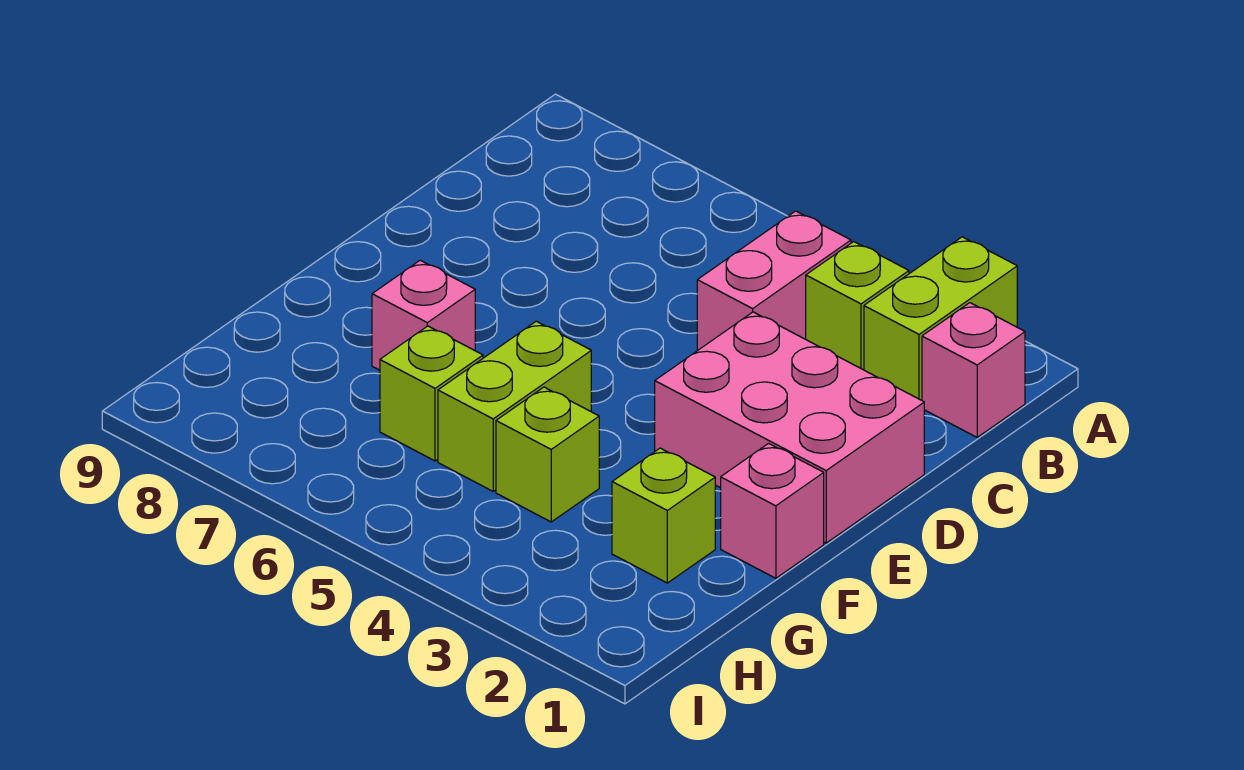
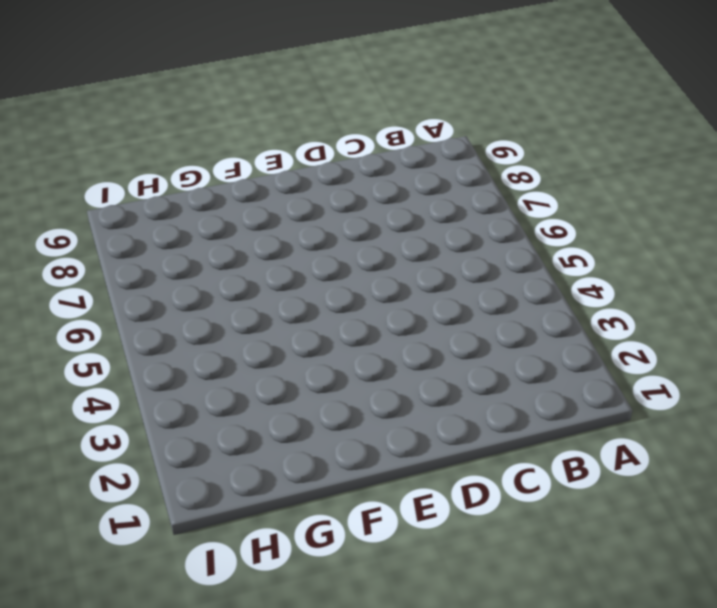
none -> lime 1x2 brick [864,237,1017,400]
none -> pink 1x1 brick [922,303,1025,437]

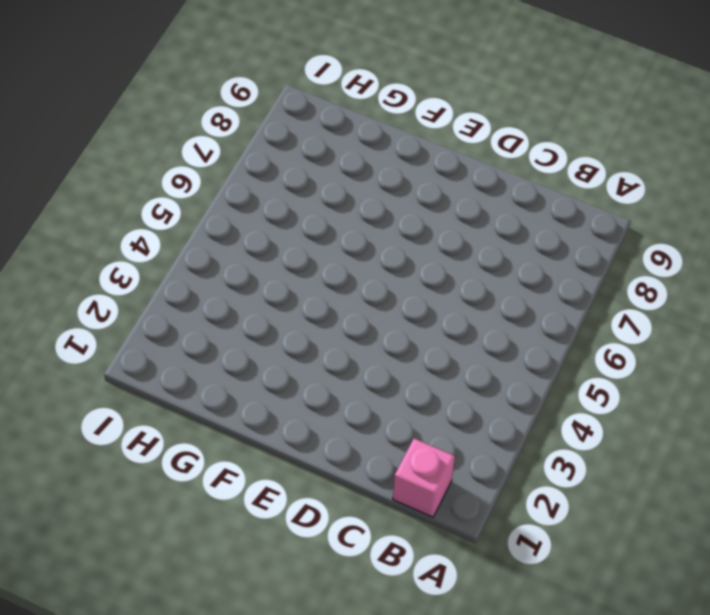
none -> lime 1x2 brick [864,237,1017,400]
none -> lime 1x1 brick [806,242,909,370]

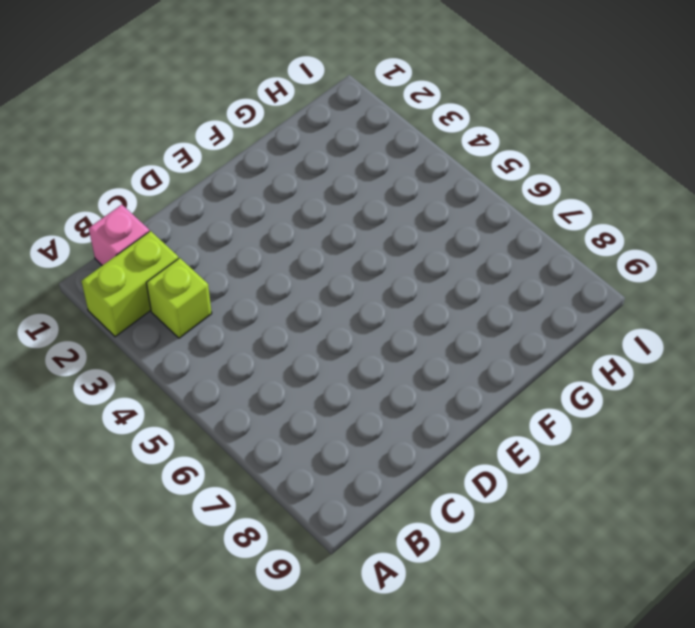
none -> pink 1x2 brick [697,211,851,351]
none -> pink 2x3 brick [655,312,924,543]

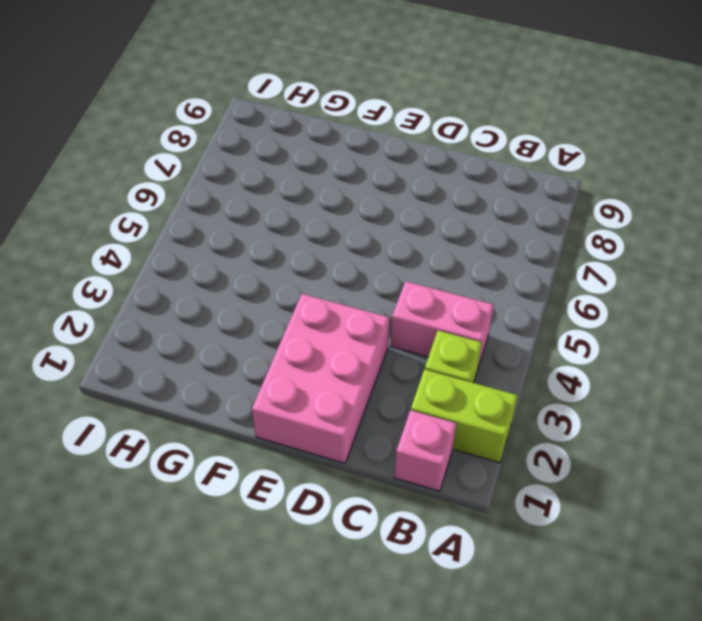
none -> pink 1x1 brick [721,444,824,578]
none -> lime 1x2 brick [438,321,591,491]

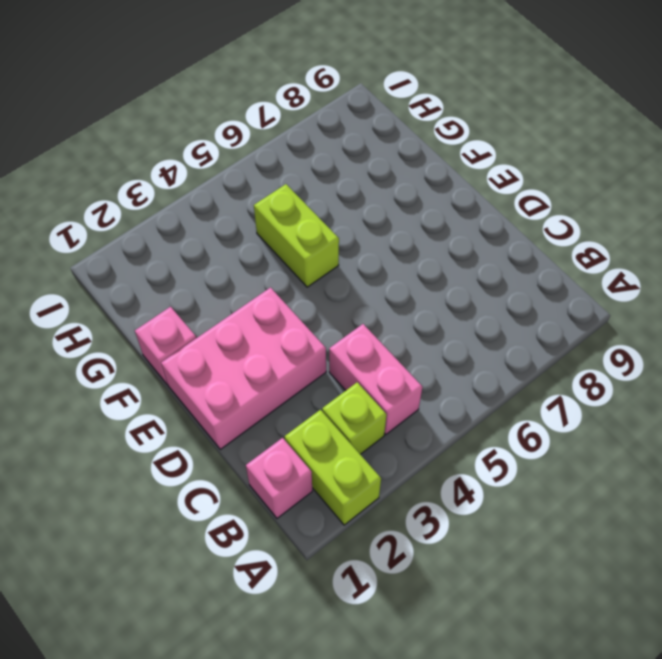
none -> pink 1x1 brick [372,260,475,370]
none -> lime 1x1 brick [612,448,715,583]

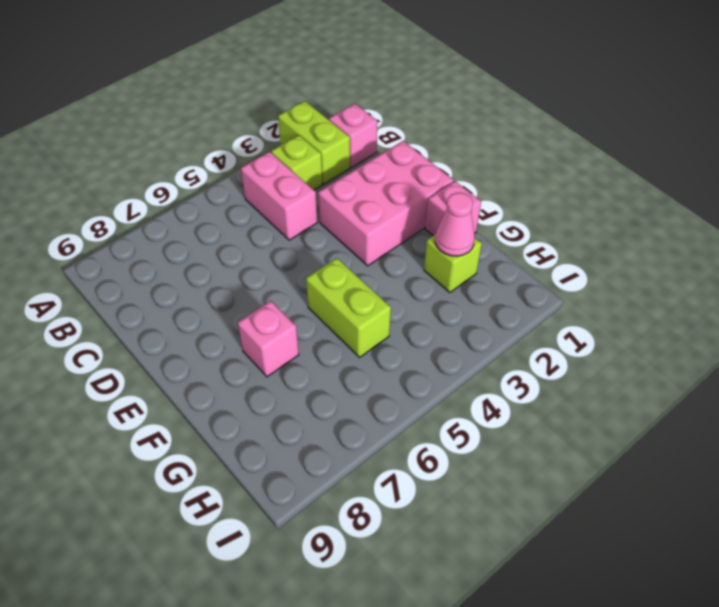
pink 1x1 cone [435,193,475,256] -> none
none -> lime 1x1 brick [496,387,599,522]
none -> lime 1x1 brick [380,326,483,461]

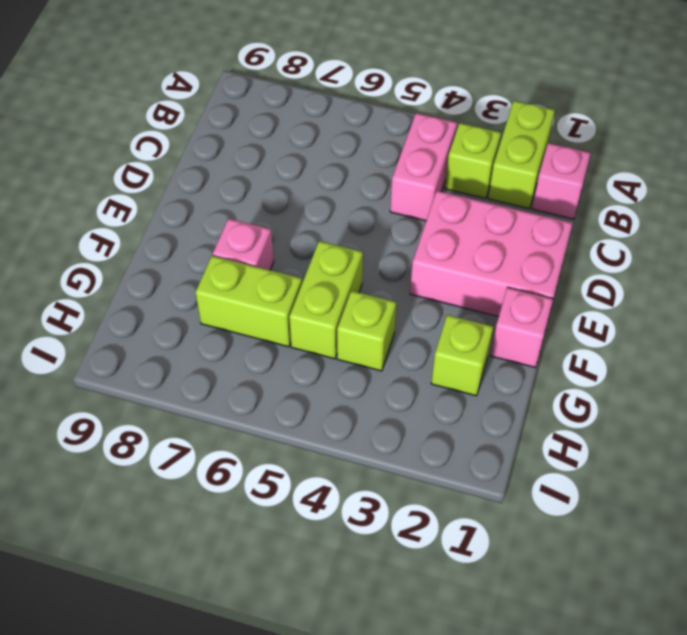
lime 1x2 brick [196,256,302,347] -> lime 1x1 brick [380,326,483,461]

